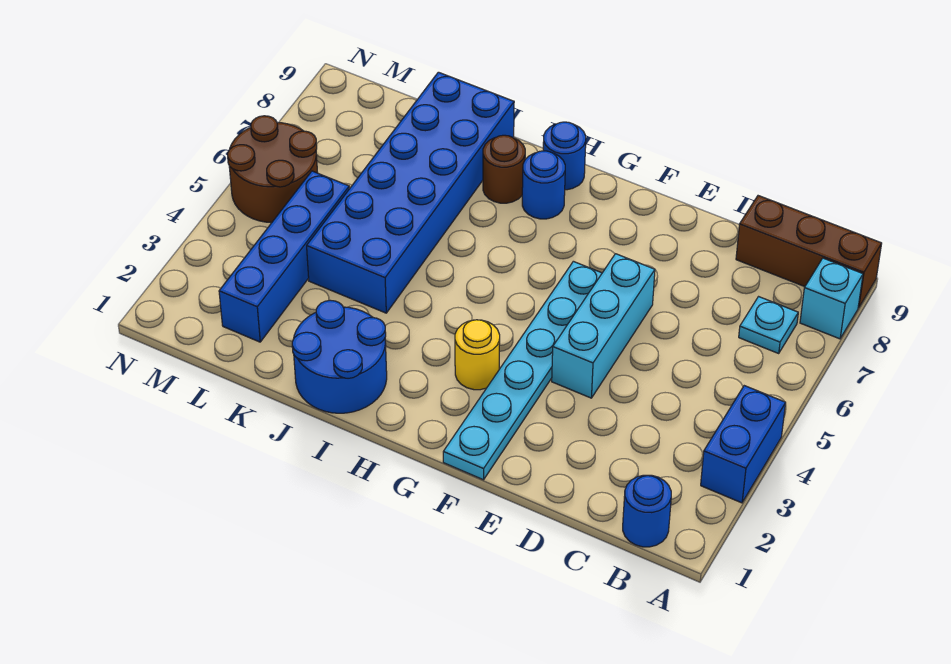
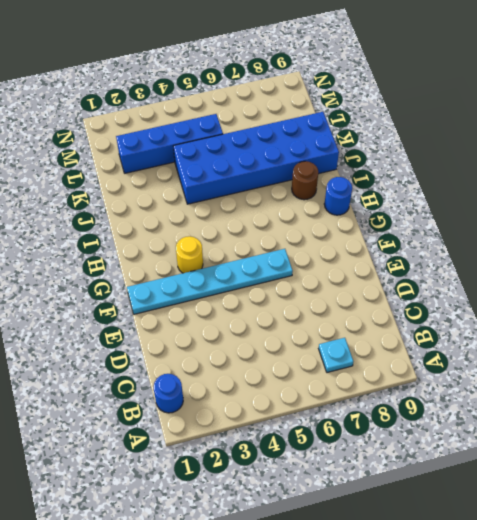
none -> blue 1x2 brick [701,386,786,503]
none -> cyan 1x1 brick [800,258,863,339]
none -> brown 1x3 brick [736,196,882,308]

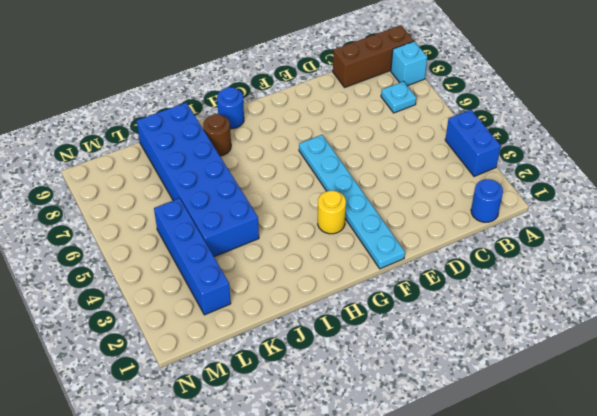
none -> cyan 1x3 brick [552,254,655,398]
none -> blue 1x1 round brick [522,151,565,219]
none -> blue 2x2 round brick [292,300,387,413]

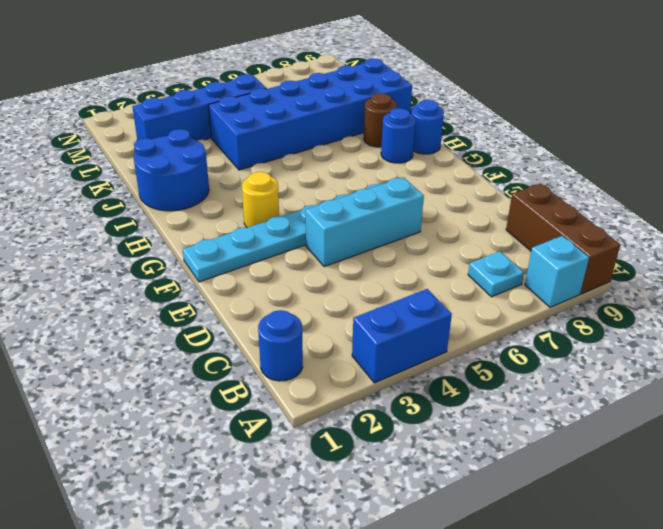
none -> brown 2x2 round brick [228,116,318,223]

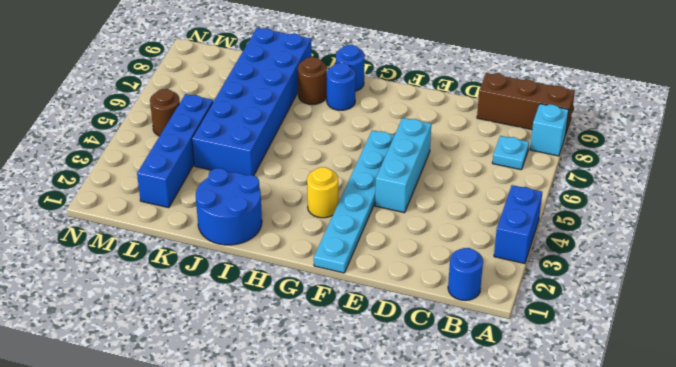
brown 1x1 round brick [150,89,180,136] -> brown 2x2 round brick [228,116,318,223]

